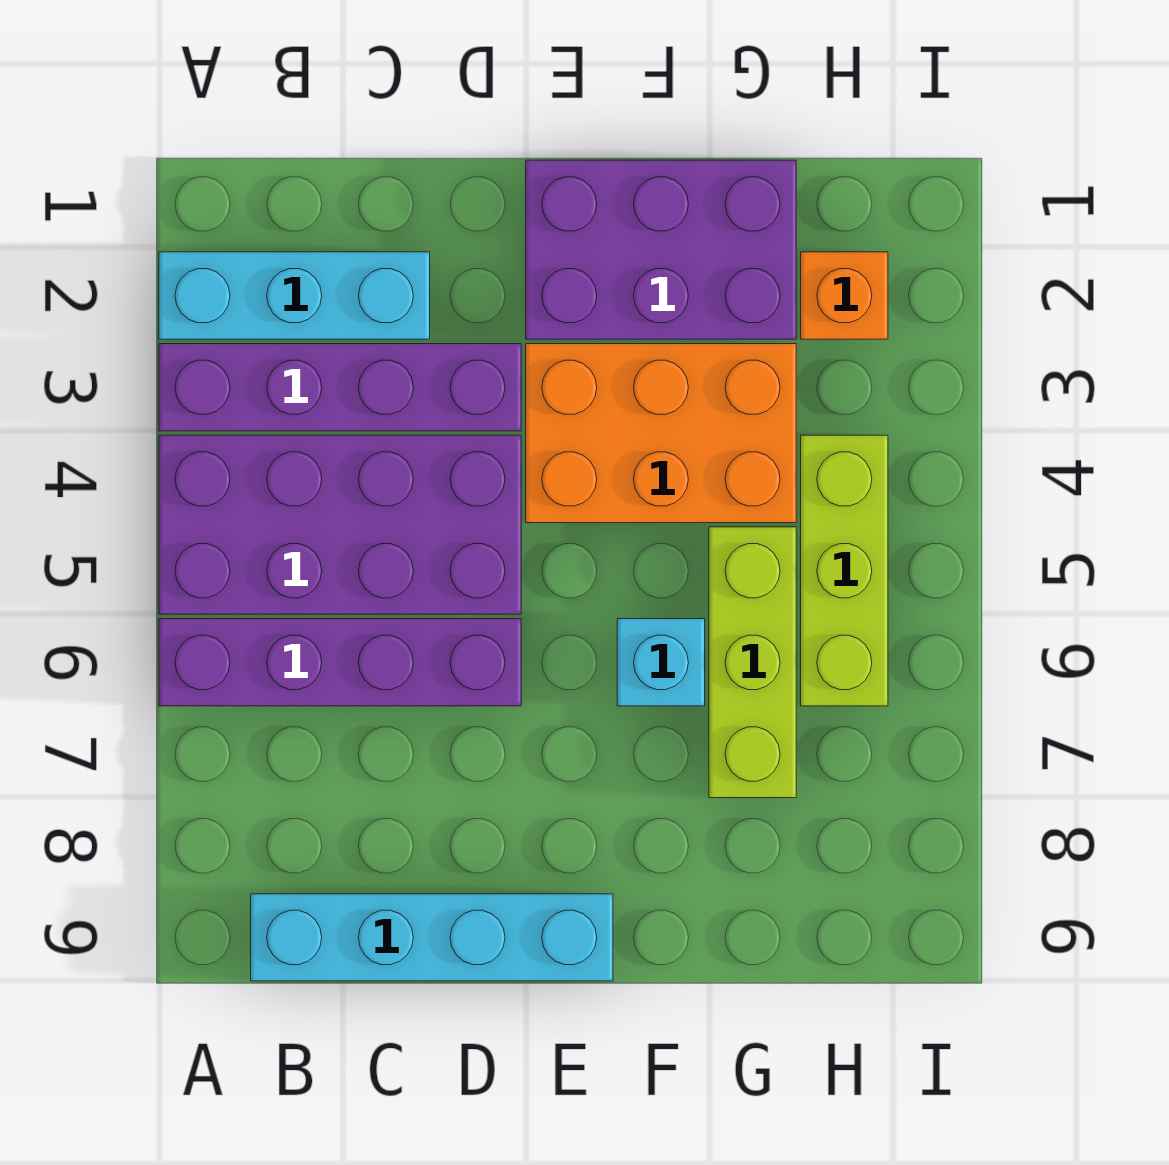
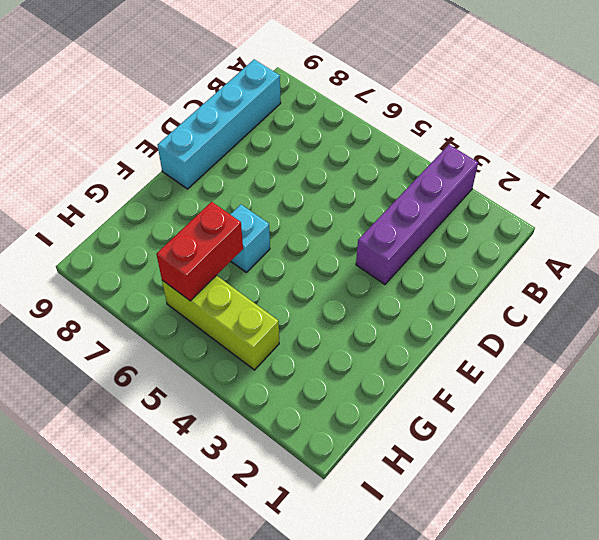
red 1x2 brick [156,202,243,301] -> none
none -> cyan 1x3 brick [159,252,430,339]
none -> purple 2x4 brick [159,435,521,614]

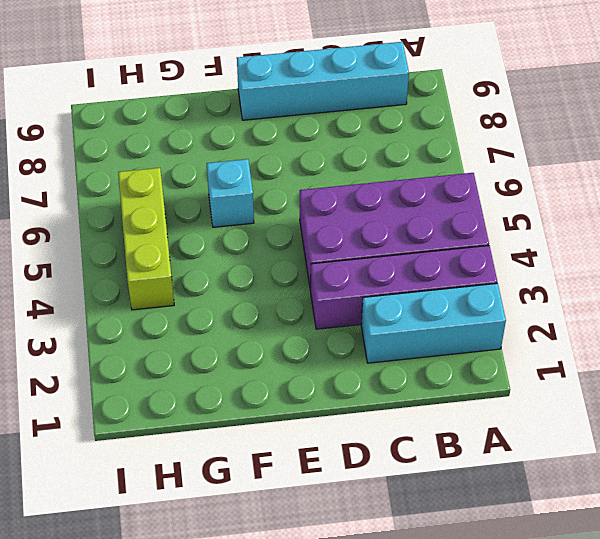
none -> purple 1x4 brick [159,619,521,706]
none -> purple 2x3 brick [526,160,796,339]

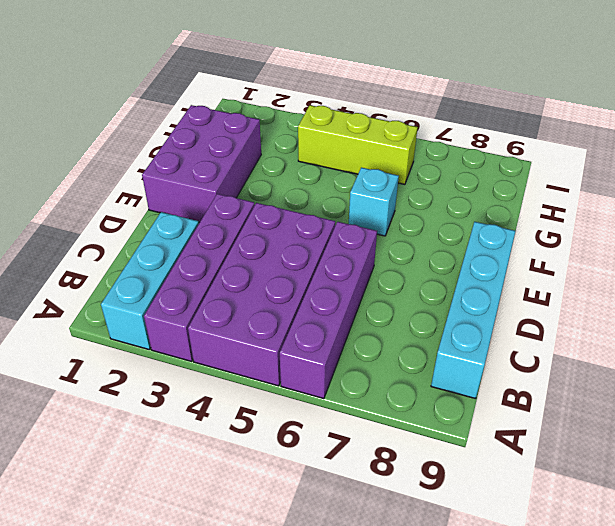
none -> orange 2x3 brick [526,344,796,523]
none -> lime 1x3 brick [709,527,796,798]

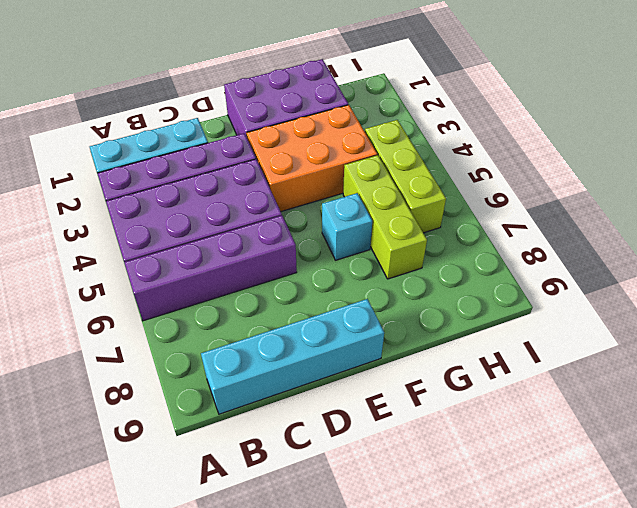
none -> orange 1x1 brick [801,252,888,339]

